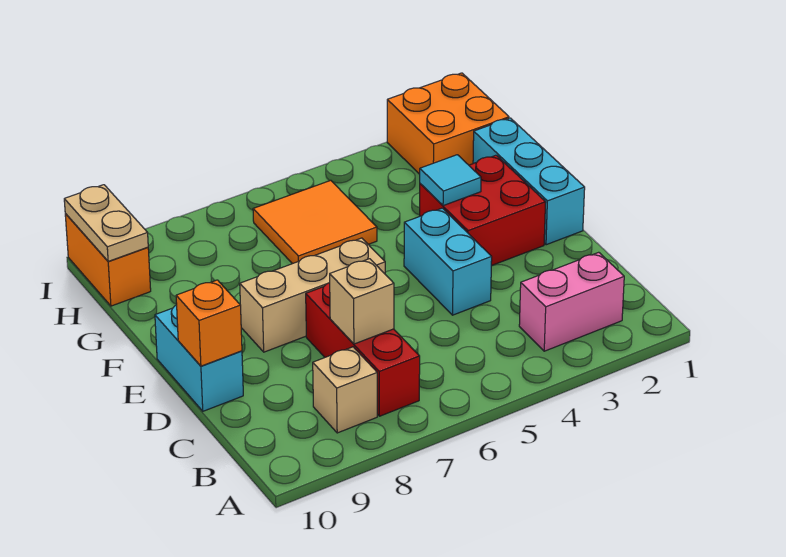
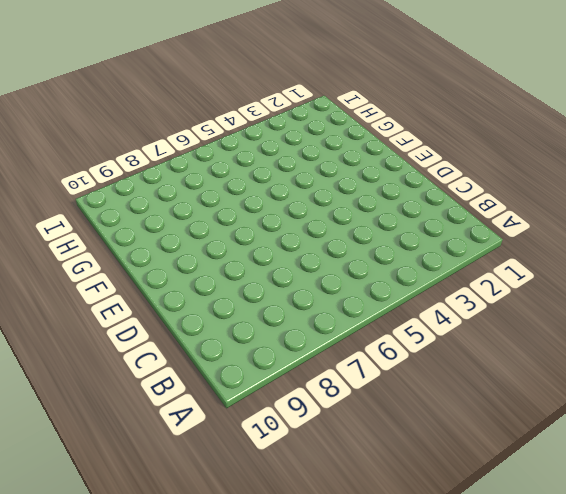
none -> pink 1x2 brick [519,252,624,351]
none -> red 1x3 brick [306,283,420,416]
none -> tan 1x1 brick [313,347,377,433]

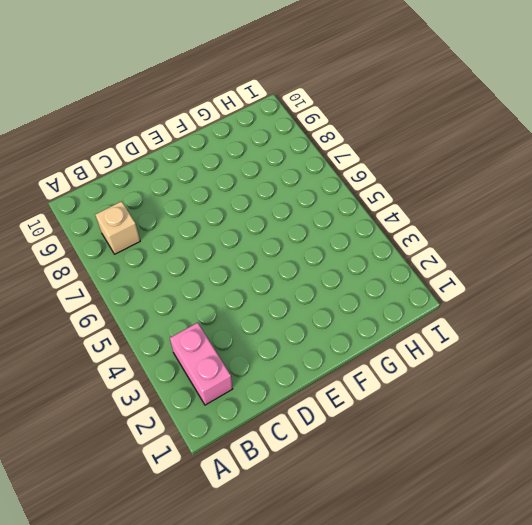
none -> red 1x3 brick [306,283,420,416]
none -> cyan 1x2 brick [404,208,492,315]
none -> cyan 1x2 brick [155,305,243,411]

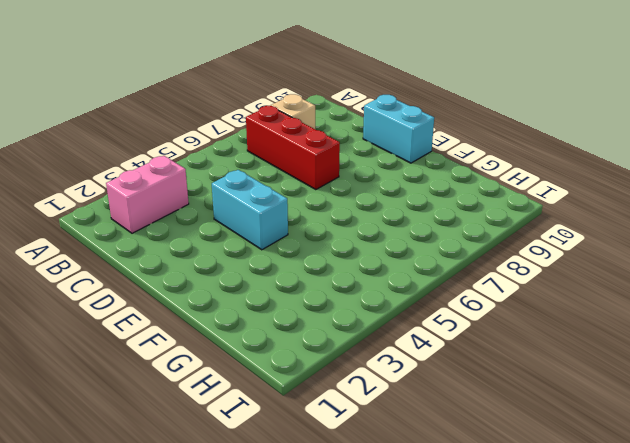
none -> cyan 1x3 brick [473,118,585,245]
none -> red 2x2 brick [420,155,546,266]
none -> tan 1x3 brick [240,238,385,352]

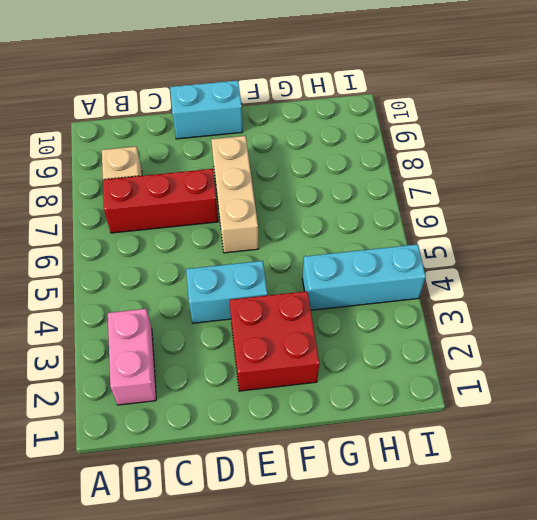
cyan 1x3 brick [302,244,426,310] -> cyan 1x3 brick moved to [473,118,585,245]
none -> orange 2x2 tile [253,180,377,264]
none -> orange 2x2 brick [387,73,509,174]
none -> orange 1x2 brick [65,214,151,306]

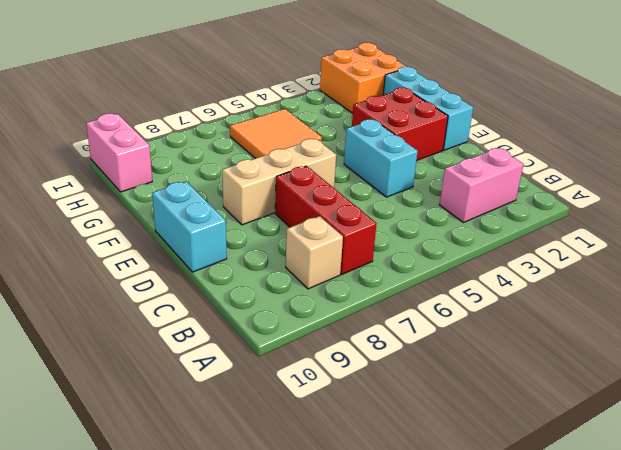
pink 1x2 brick [86,113,152,192] -> orange 1x2 brick [65,214,151,306]
none -> tan 1x1 brick [330,259,394,344]
none -> orange 1x1 brick [176,280,242,366]
none -> cyan 1x1 tile [420,155,481,206]

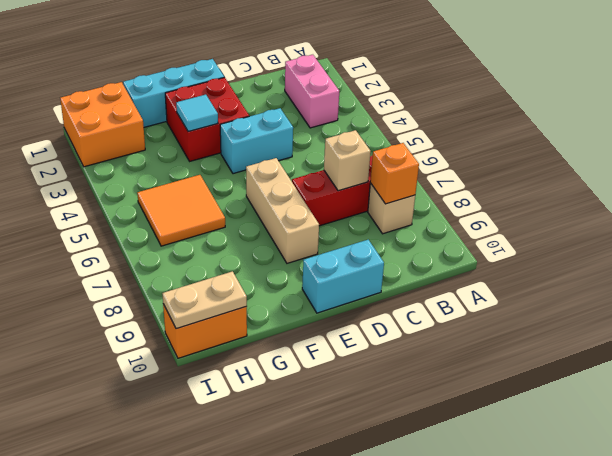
orange 1x1 brick [370,143,419,204] -> orange 1x1 brick moved to [176,280,242,366]

